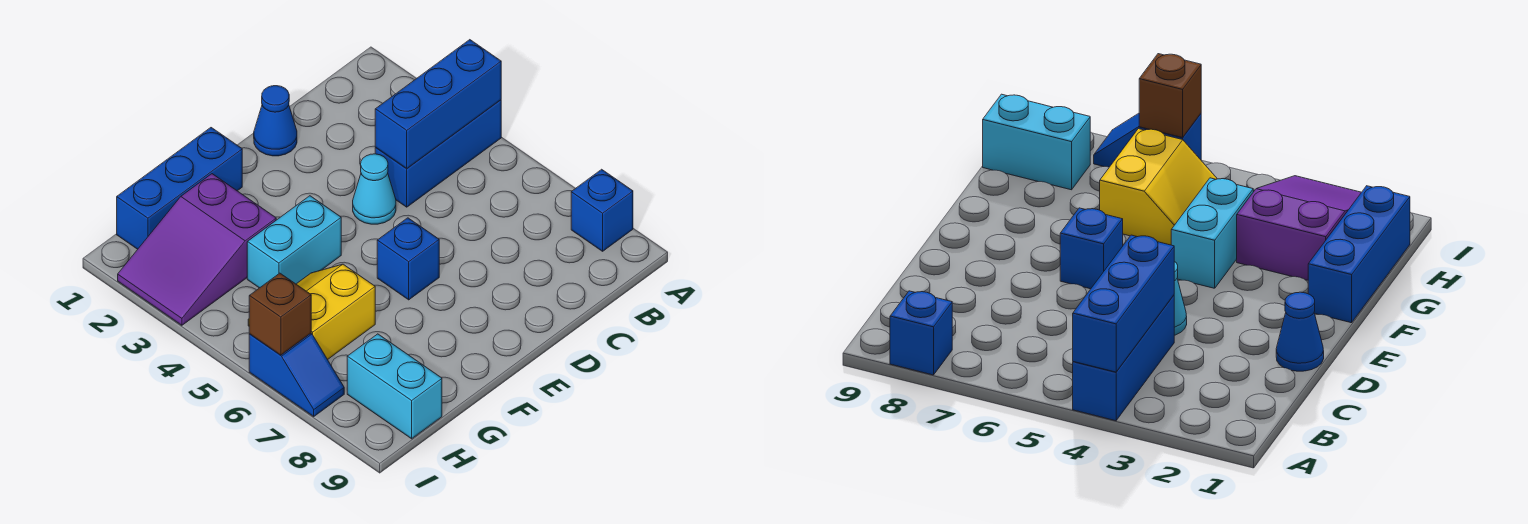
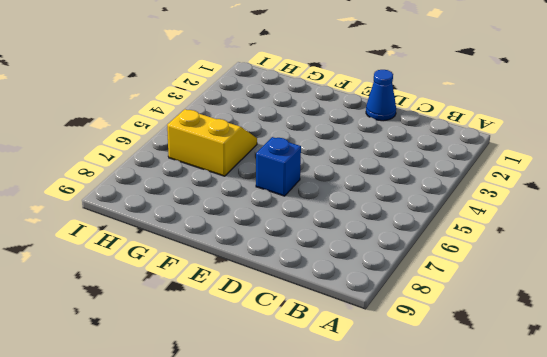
none -> blue 1x3 brick [375,100,501,207]
none -> blue 1x1 brick [571,169,633,251]
none -> cyan 1x1 cone [353,154,396,224]

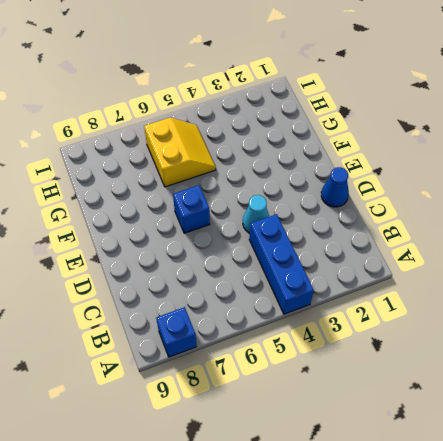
none -> blue 1x3 brick [117,128,242,249]
none -> cyan 1x2 brick [247,196,341,288]
none -> purple 2x3 slope [118,174,276,325]

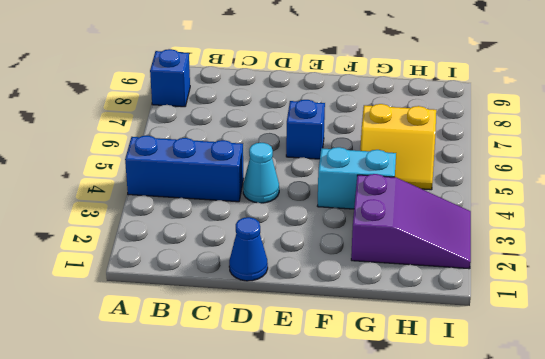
none -> blue 1x3 brick [117,128,242,249]
none -> cyan 1x2 brick [347,334,442,439]
none -> blue 1x2 slope [249,334,344,416]

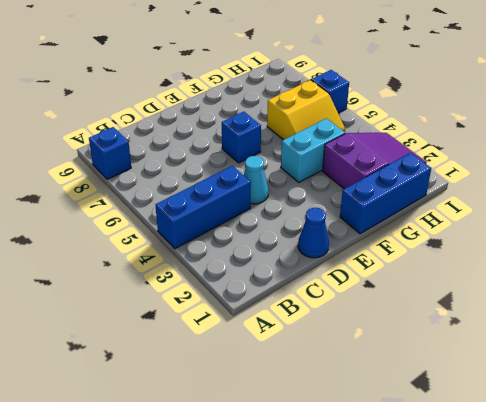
none -> cyan 1x2 brick [347,334,442,439]
none -> blue 1x3 brick [375,40,501,169]
none -> brown 1x1 brick [249,273,311,355]

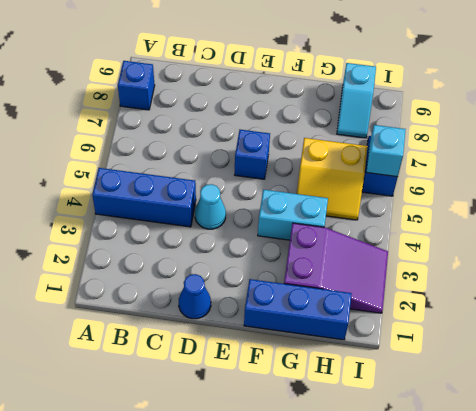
cyan 1x2 slope [337,63,376,138] -> cyan 1x2 brick [347,334,442,439]
cyan 1x1 brick [366,125,406,177] -> brown 1x1 brick [249,273,311,355]
none -> blue 1x3 brick [375,40,501,169]

